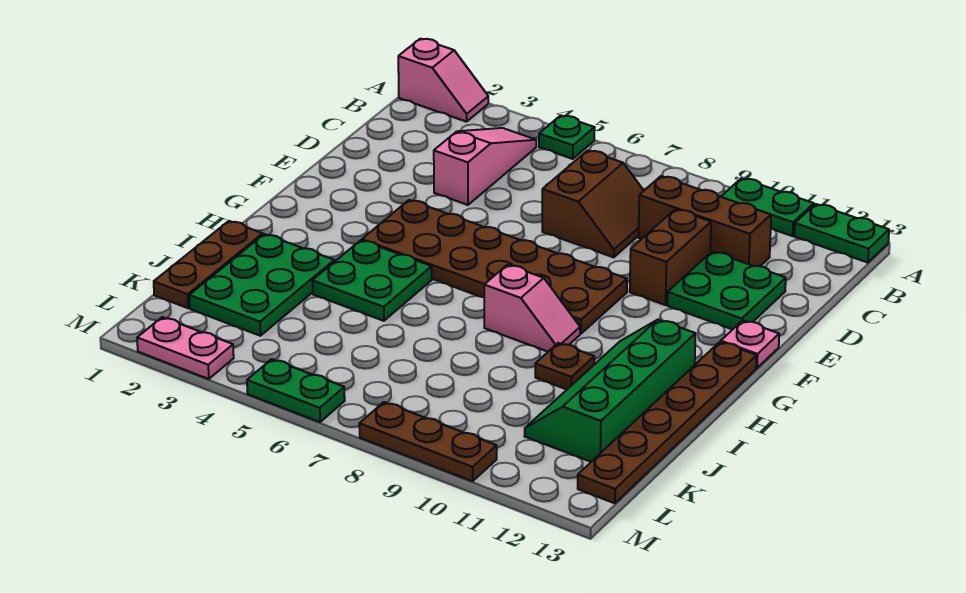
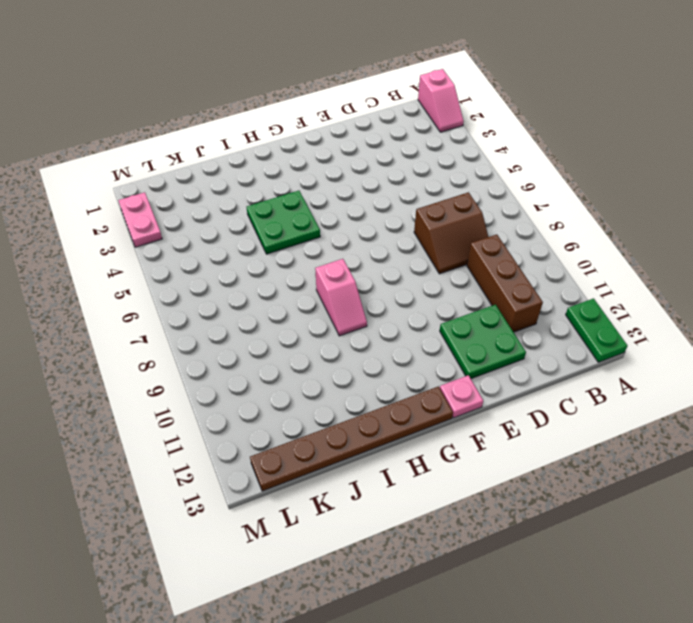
none -> green 1x1 plate [539,115,595,159]
none -> green 1x2 plate [721,178,814,236]
none -> pink 1x3 slope [434,128,536,205]

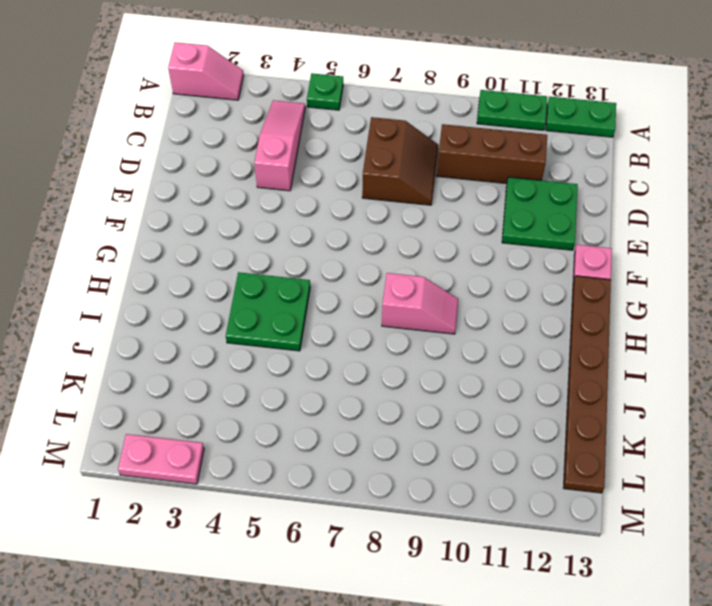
none -> brown 1x2 brick [630,209,711,305]
none -> brown 2x6 plate [362,200,627,334]
none -> green 2x4 slope [525,320,696,462]

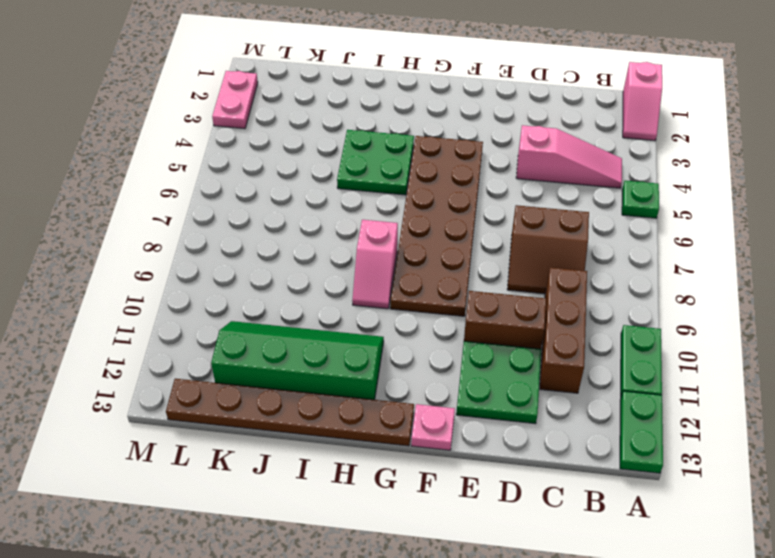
none -> brown 1x3 plate [154,221,263,308]
none -> green 2x3 plate [189,234,334,336]
none -> brown 1x1 plate [535,343,594,389]

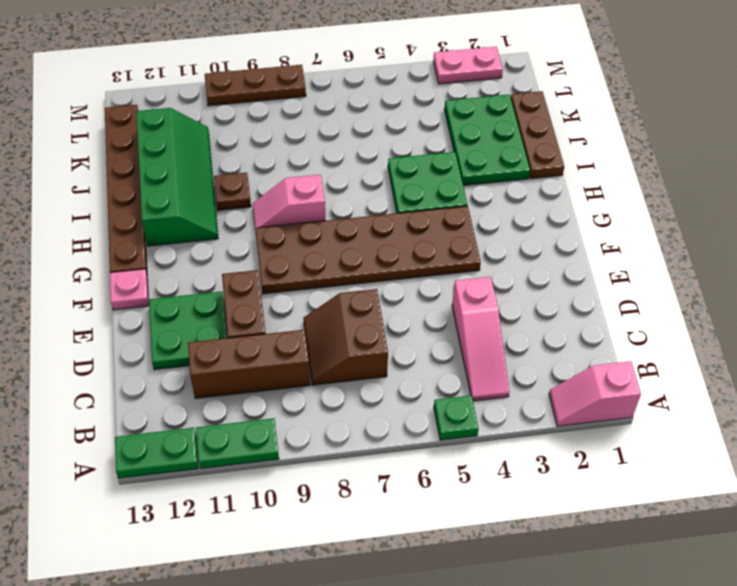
none -> green 1x2 plate [247,359,345,422]

